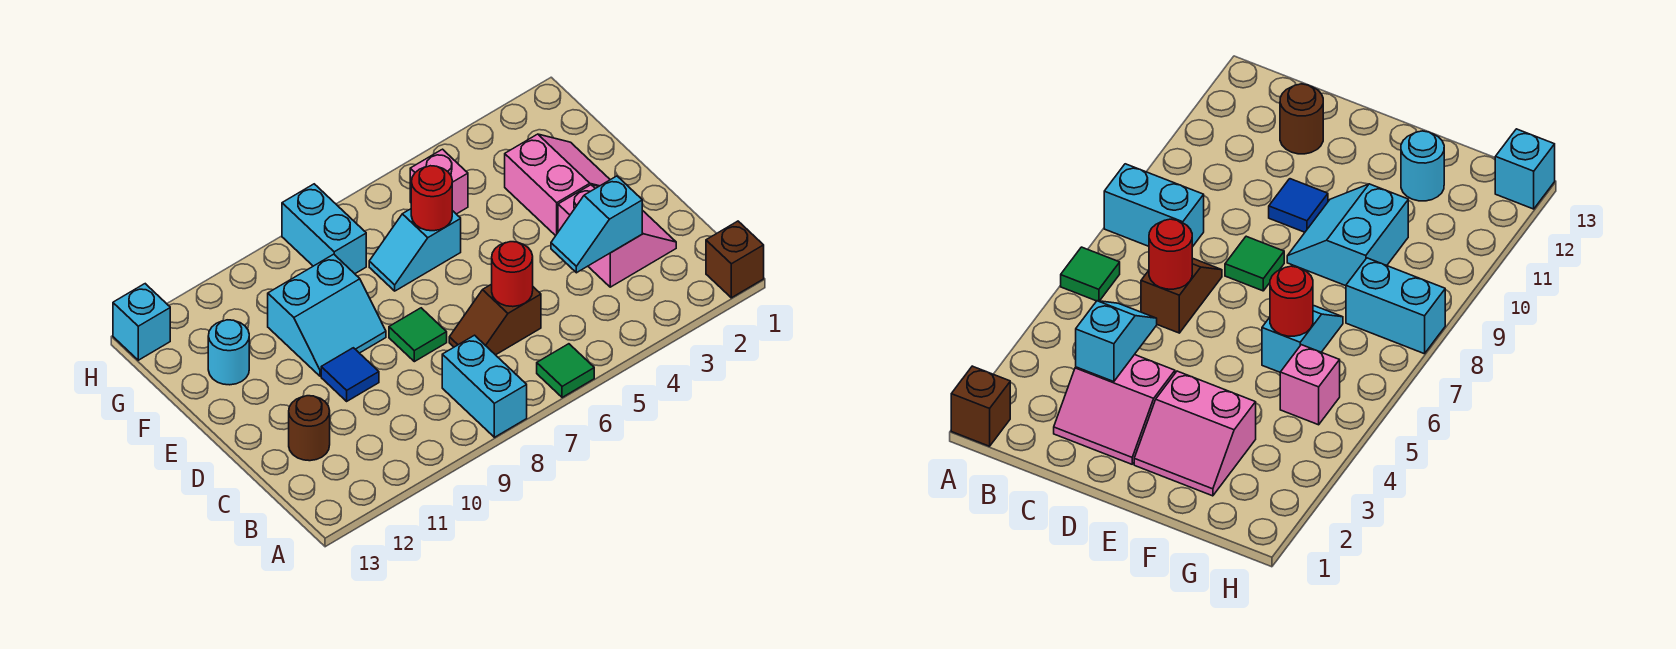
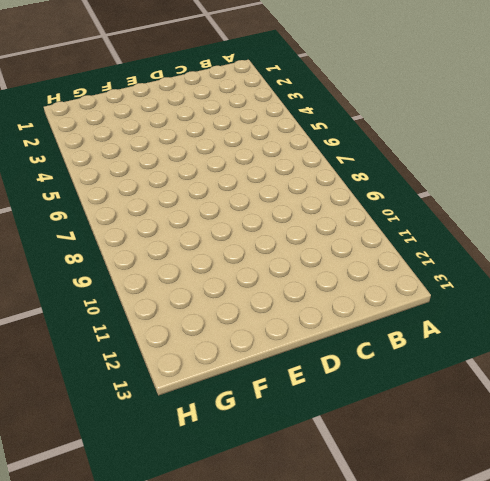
none -> brown 1x1 brick [706,221,764,298]
none -> green 1x1 tile [537,344,594,398]
none -> cyan 1x2 brick [442,335,527,437]

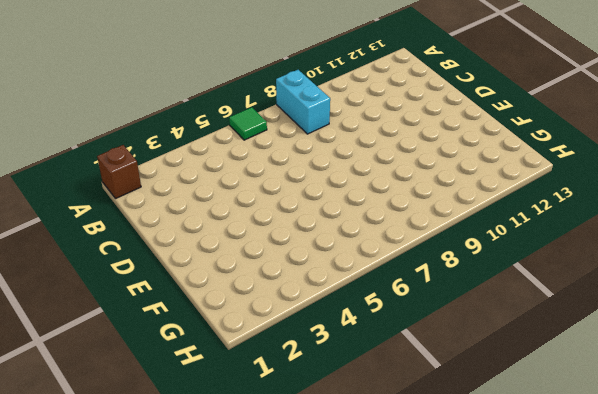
none -> pink 2x2 slope [558,185,676,287]
none -> brown 1x2 slope [449,284,541,355]
none -> brown 1x1 round brick [289,396,330,461]

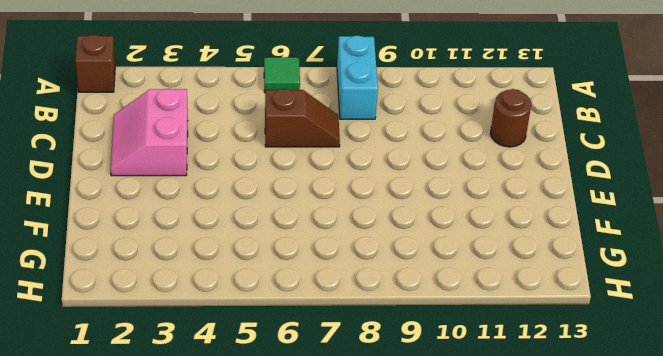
none -> green 1x1 tile [389,308,447,362]
none -> blue 1x1 tile [321,348,379,401]
none -> pink 2x2 slope [505,134,610,236]

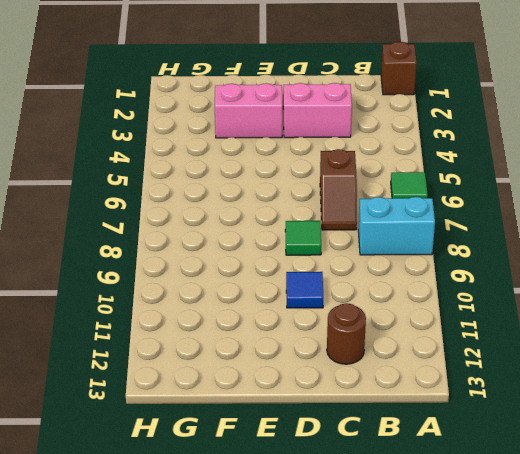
none -> cyan 2x2 slope [268,254,386,376]
none -> cyan 1x2 slope [369,209,461,291]
none -> cyan 1x1 round brick [208,320,249,385]

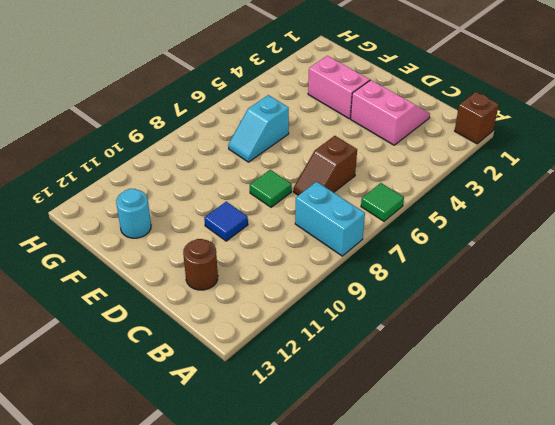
none -> cyan 2x2 slope [268,254,386,376]
none -> pink 1x1 brick [410,149,468,214]
none -> cyan 1x2 brick [282,184,366,274]

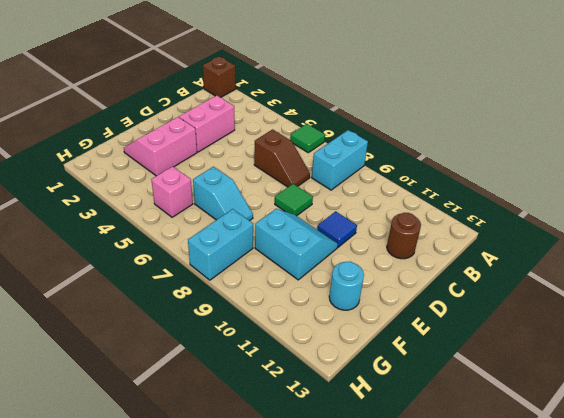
none -> cyan 1x1 brick [113,284,170,360]
none -> cyan 1x2 slope [551,176,642,273]
none -> red 1x1 round brick [492,242,533,307]

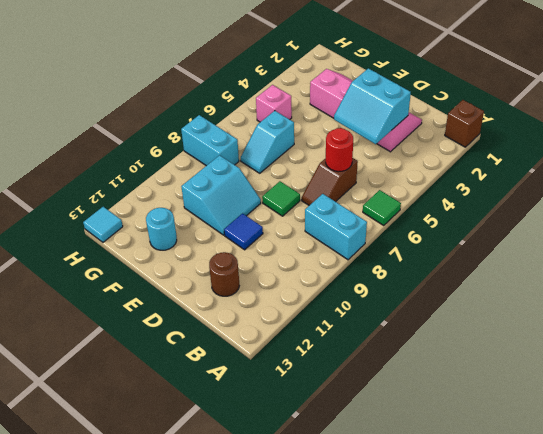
cyan 2x2 slope [334,68,411,144] -> cyan 1x2 slope [551,176,642,273]
cyan 1x1 tile [83,207,123,242] -> cyan 1x1 brick [113,284,170,360]
none -> red 1x1 round brick [411,166,452,231]

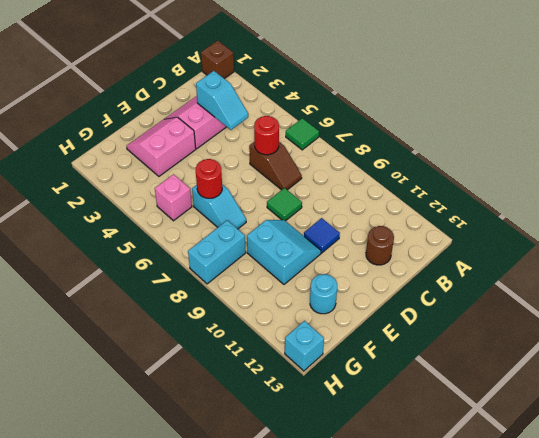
none -> cyan 1x2 brick [442,335,527,437]

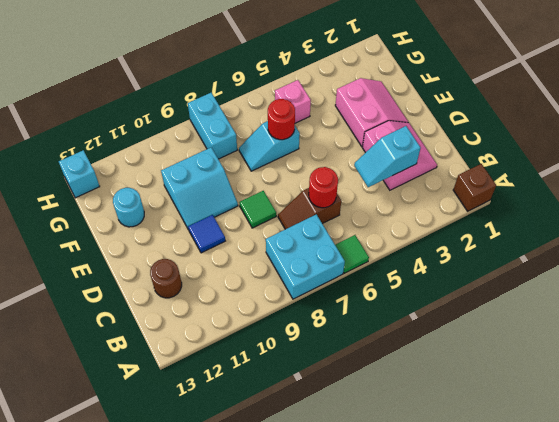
cyan 2x2 brick [266,214,345,299] -> cyan 1x2 brick [442,335,527,437]

